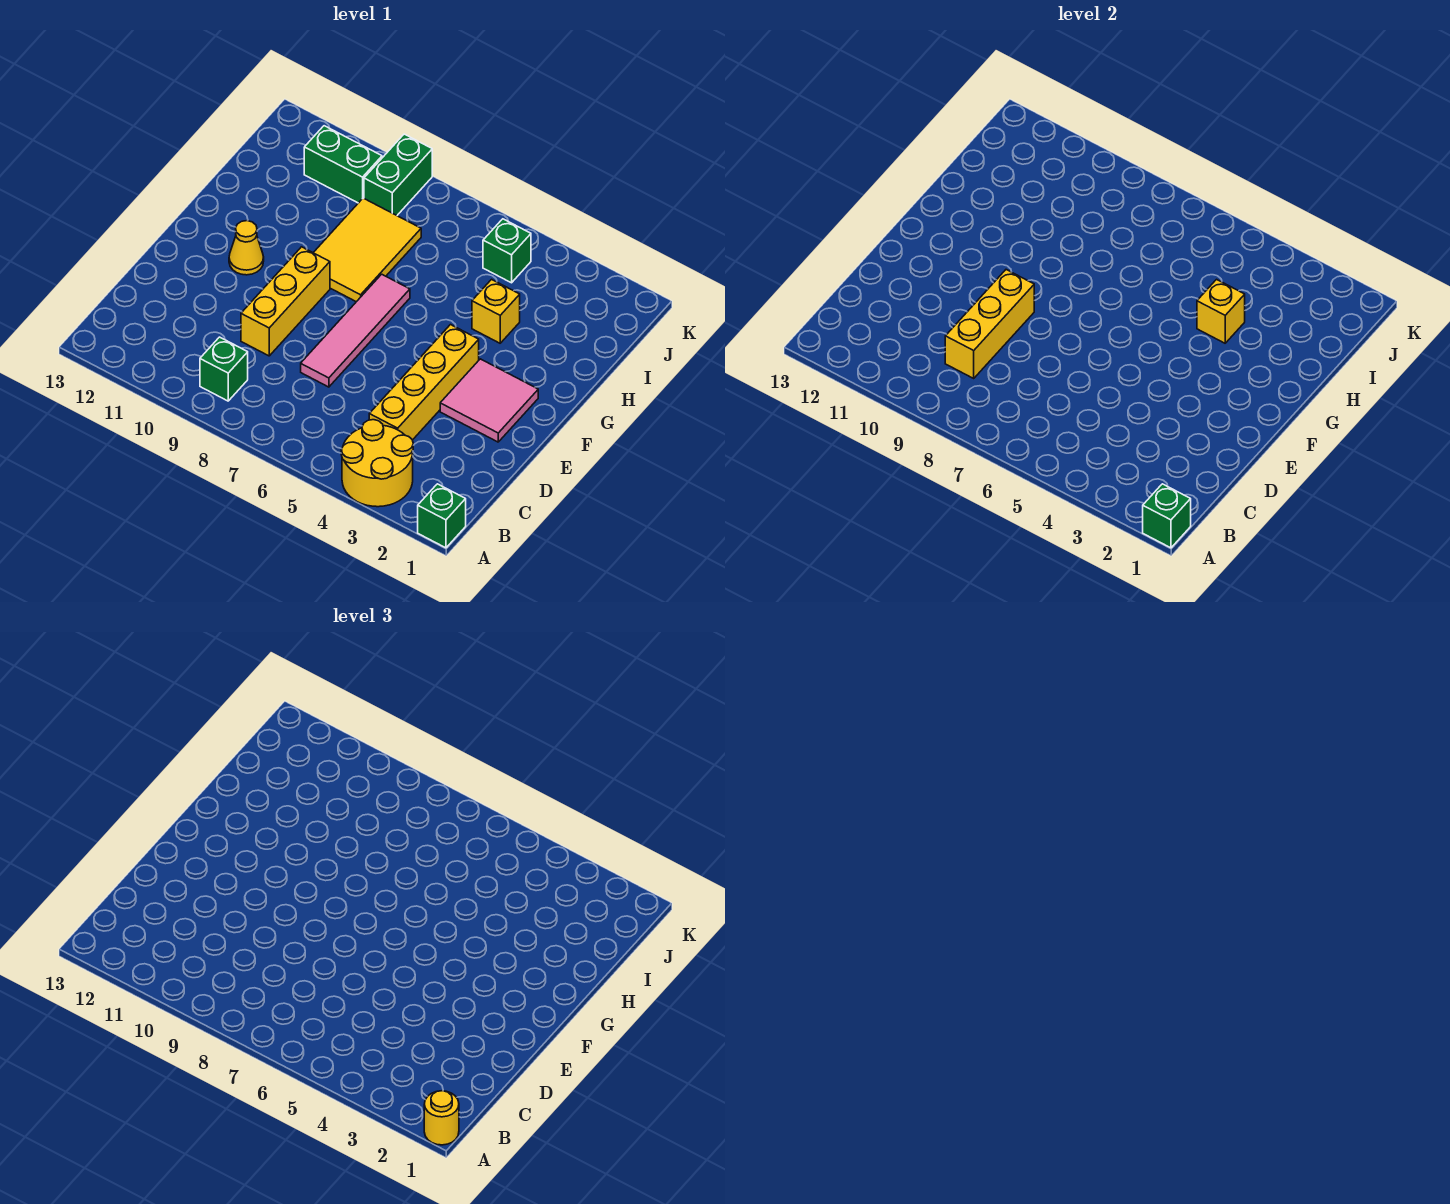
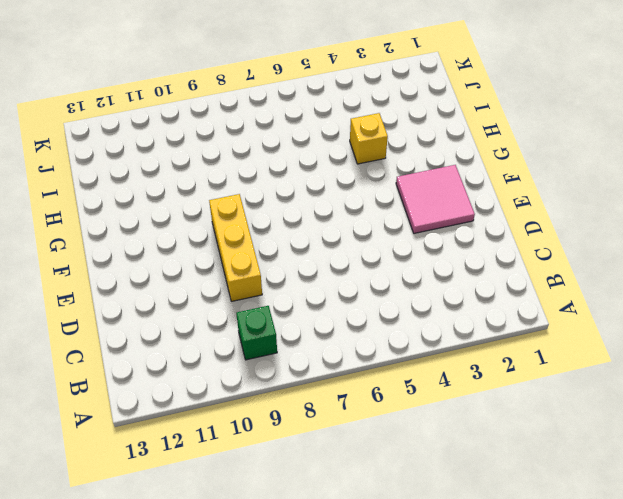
none -> green 1x1 brick [418,484,466,548]
none -> yellow 2x2 round brick [341,420,413,507]
none -> yellow 1x4 brick [369,325,479,440]

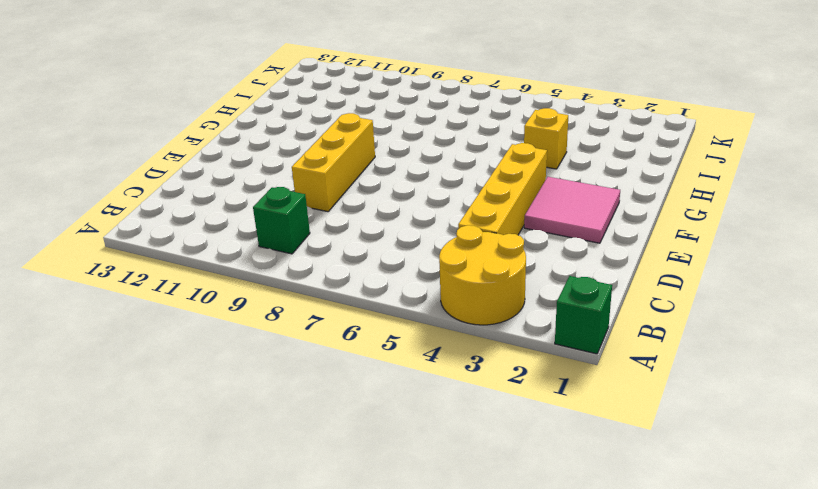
none -> pink 1x4 tile [301,274,410,387]
none -> yellow 1x1 cone [229,221,264,275]
none -> yellow 2x3 tile [313,198,421,302]

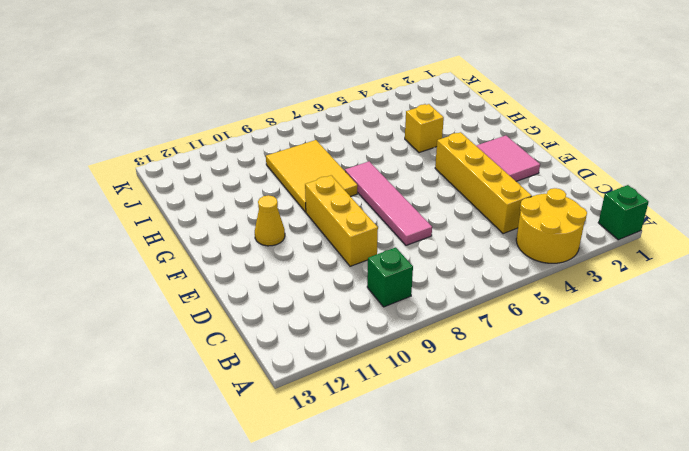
none -> green 1x1 brick [483,219,531,283]
none -> green 1x2 brick [364,134,432,215]
none -> green 1x2 brick [304,126,382,203]

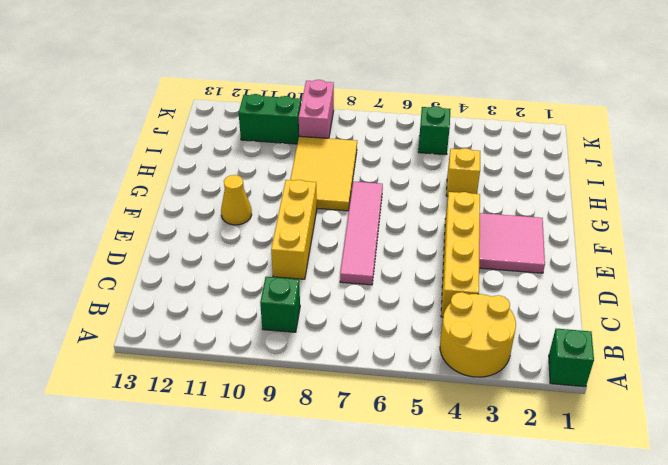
pink 1x2 brick [299,80,334,138] -> green 1x2 brick [364,134,432,215]
none -> green 1x1 brick [1143,484,1191,548]
none -> yellow 1x3 brick [945,270,1034,378]
none -> yellow 1x1 brick [1197,279,1245,343]

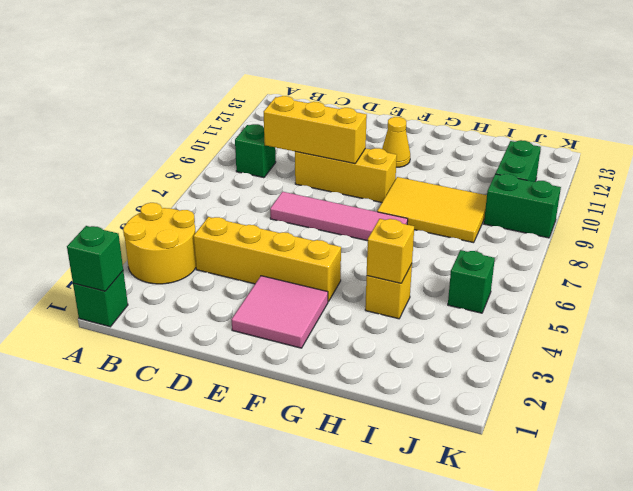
none -> yellow 1x1 round brick [424,1091,459,1145]

